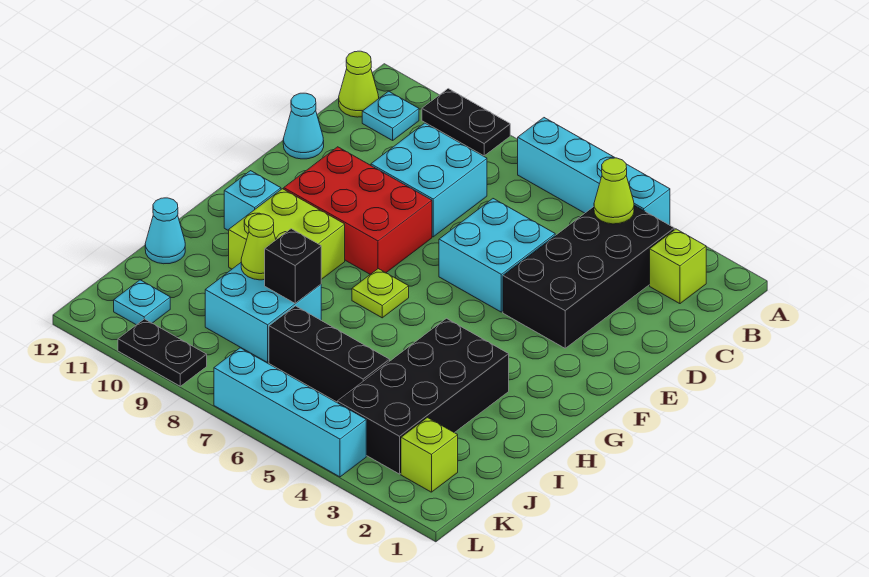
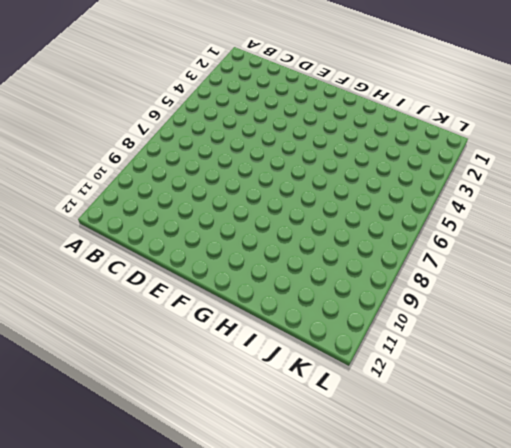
none -> cyan 1x4 brick [518,118,670,225]
none -> black 1x2 plate [422,89,510,156]
none -> lime 1x1 brick [650,229,706,304]

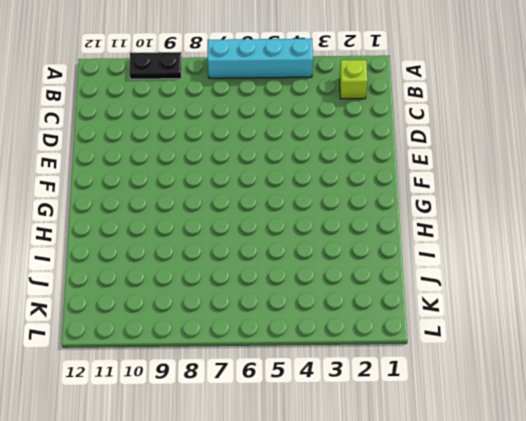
none -> black 2x4 brick [503,205,674,348]
none -> cyan 1x1 plate [362,91,419,140]
none -> lime 1x1 cone [339,51,379,117]

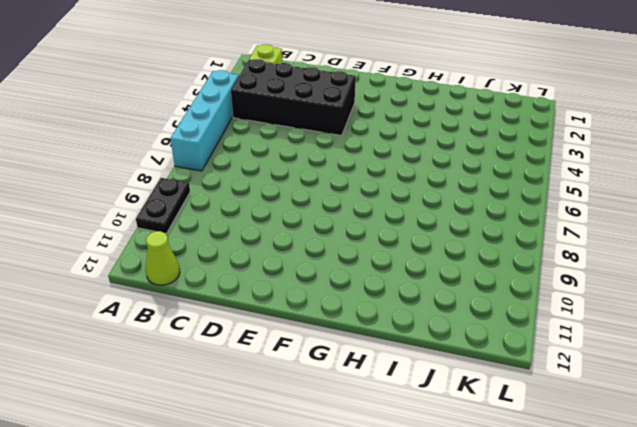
none -> cyan 1x1 plate [362,91,419,140]
none -> cyan 2x2 brick [371,123,487,237]
none -> cyan 2x2 brick [439,199,555,312]

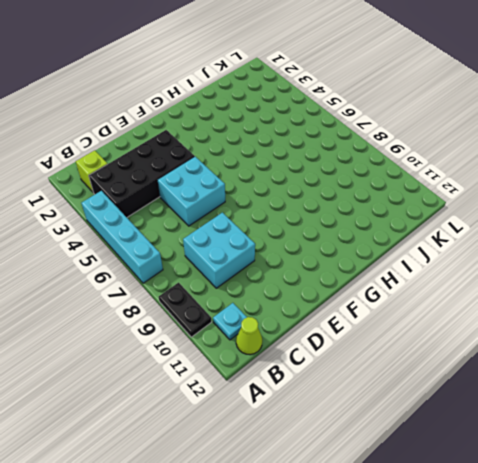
none -> cyan 1x1 cone [283,93,324,159]
none -> red 2x3 brick [284,147,432,274]
none -> lime 1x1 plate [352,269,409,318]

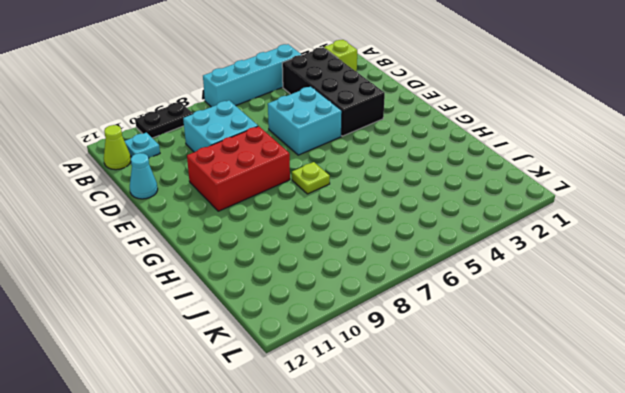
none -> lime 2x2 brick [229,189,345,279]
none -> cyan 1x1 brick [224,171,281,231]
none -> black 2x4 brick [337,318,509,474]

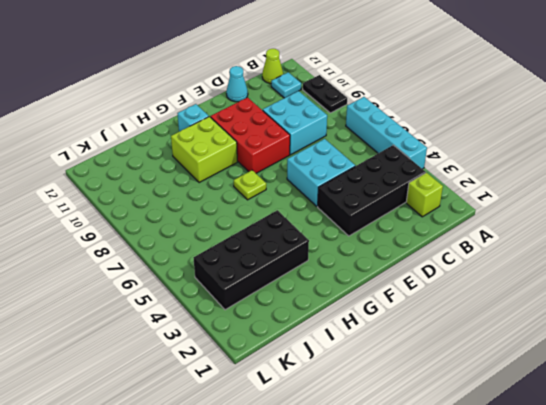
none -> cyan 2x2 brick [205,263,321,363]
none -> cyan 1x1 cone [145,198,185,264]
none -> black 1x3 brick [269,306,390,402]

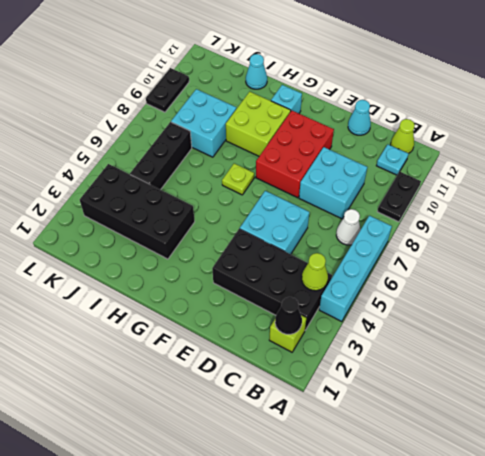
black 1x1 cone [275,297,302,334] -> none
white 1x1 cone [336,209,361,245] -> none
none -> lime 1x1 brick [401,418,458,492]
none -> cyan 1x1 plate [114,280,170,325]
none -> cyan 1x4 brick [214,348,366,477]

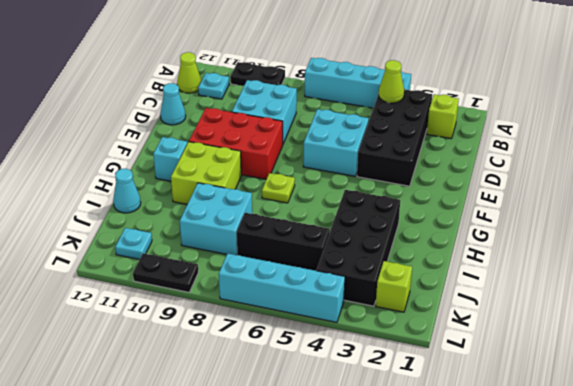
none -> black 1x1 brick [265,229,321,303]
none -> lime 1x1 cone [241,214,276,280]

